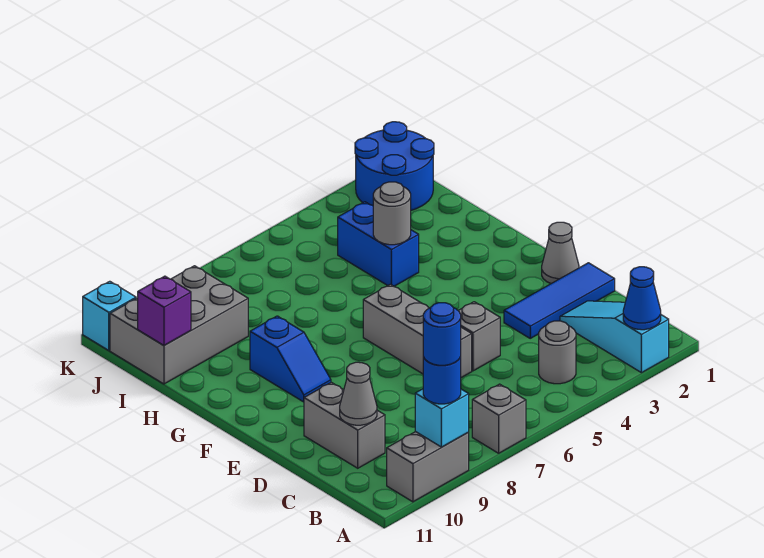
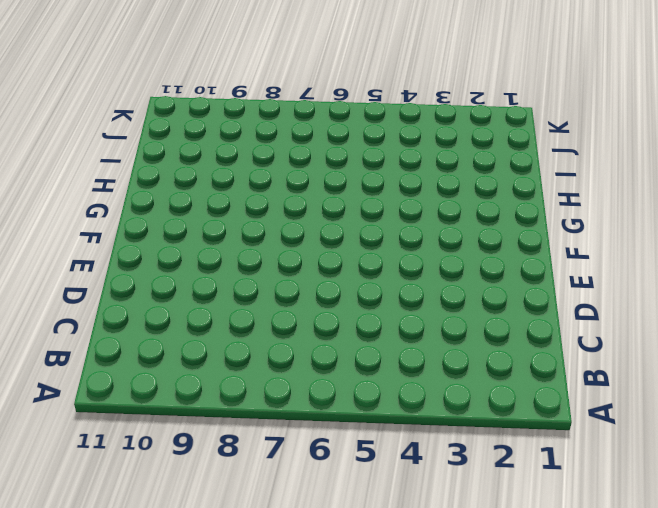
none -> cyan 1x3 slope [560,301,669,373]
none -> grey 1x1 brick [472,384,526,453]
none -> grey 1x2 brick [387,432,469,502]

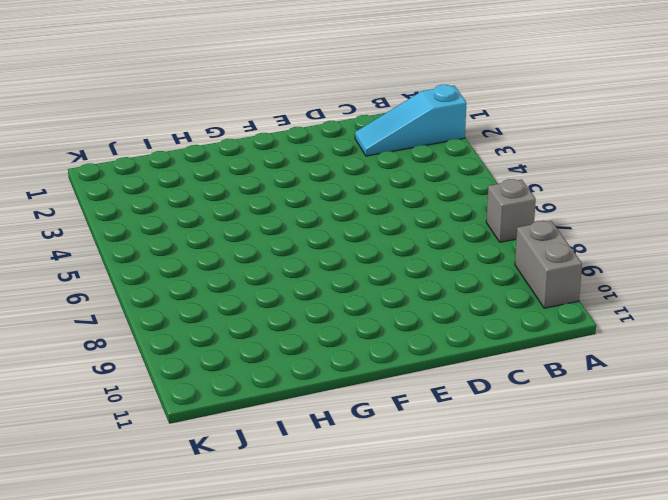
none -> grey 1x1 round brick [539,321,576,384]
none -> grey 1x2 brick [304,382,385,468]
none -> blue 1x3 tile [504,263,615,338]

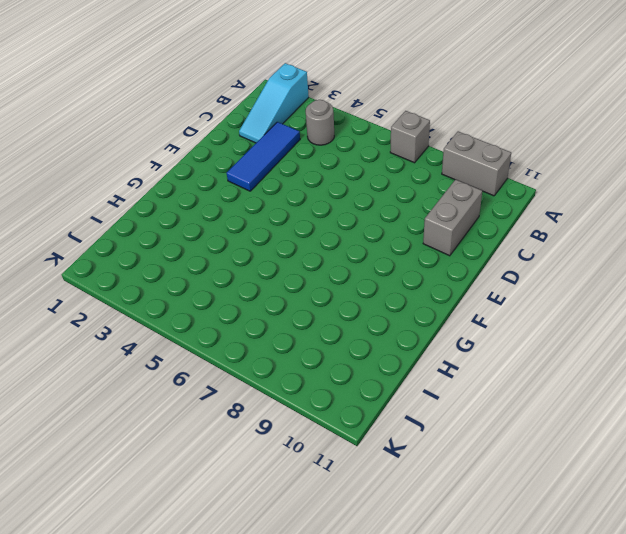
blue 1x3 tile [227,122,300,191] -> blue 1x3 tile turned to [504,263,615,338]
none -> grey 1x1 brick [458,302,500,371]
none -> grey 1x3 brick [363,284,472,378]
none -> grey 1x1 cone [542,222,579,284]

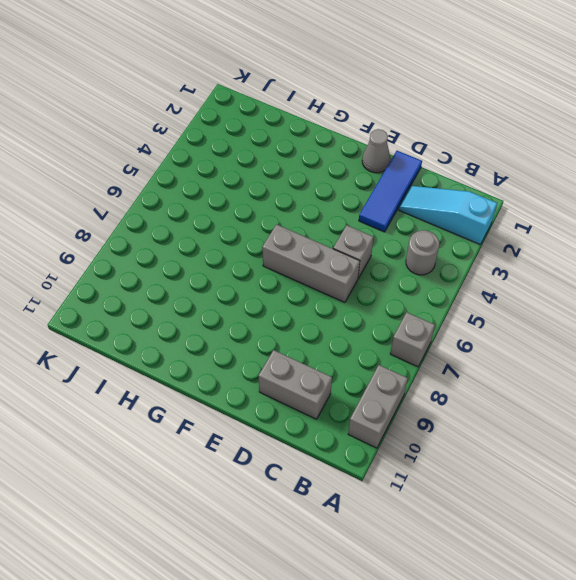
none -> blue 1x2 slope [250,316,331,402]
none -> blue 1x2 brick [338,202,419,286]
none -> grey 2x3 brick [110,266,248,384]

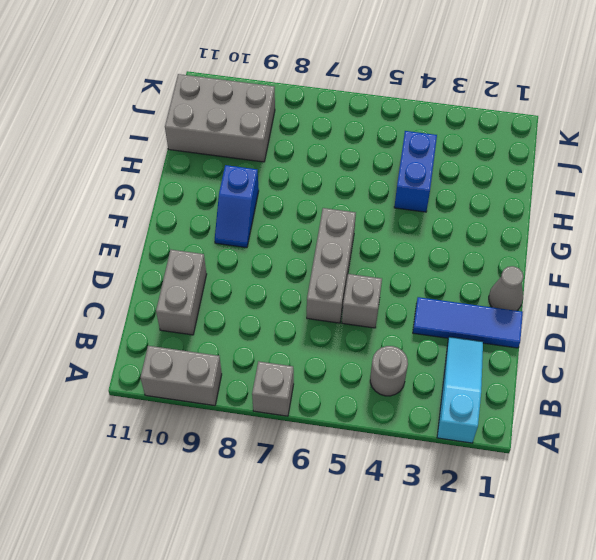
none -> blue 2x2 round brick [355,122,434,210]
none -> cyan 1x1 brick [83,281,136,350]
none -> blue 1x1 cone [623,267,661,330]

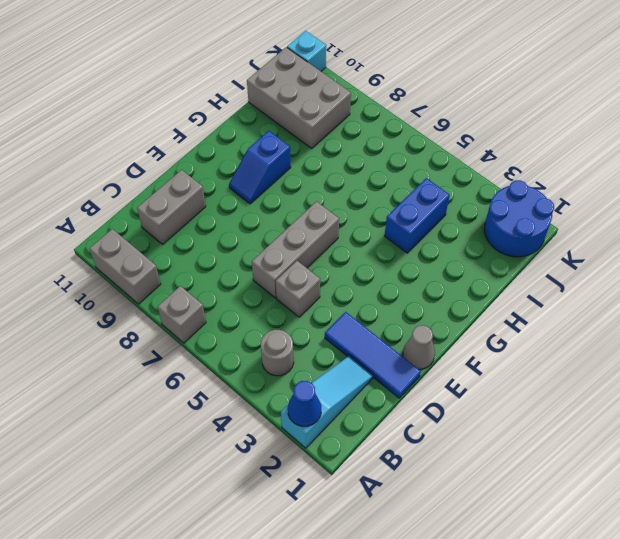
none -> cyan 1x1 brick [415,389,469,447]
none -> grey 1x1 cone [340,362,377,425]
none -> grey 1x1 round brick [373,182,411,245]

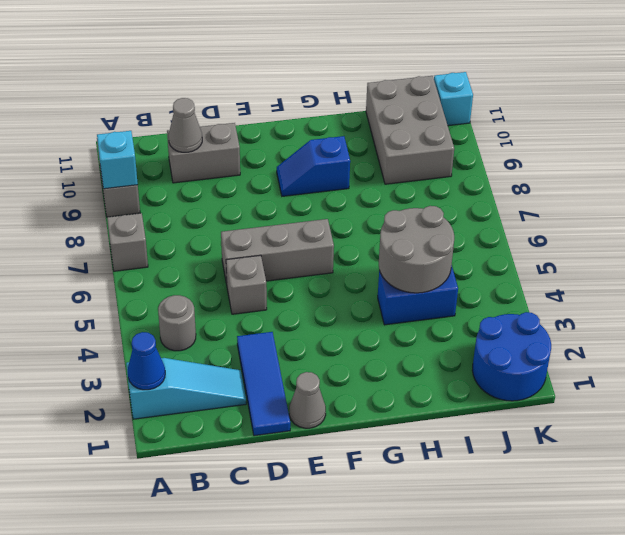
grey 2x2 round brick [379,206,454,293] -> grey 1x1 round brick [373,182,411,245]
none -> purple 1x1 brick [138,276,191,345]
none -> blue 1x1 round brick [423,357,461,404]
none -> blue 1x1 round brick [423,303,461,365]

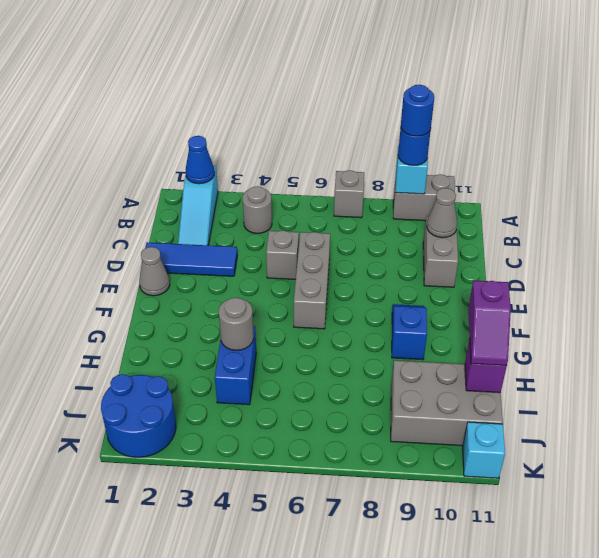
purple 1x2 slope [468,281,511,366] -> none

